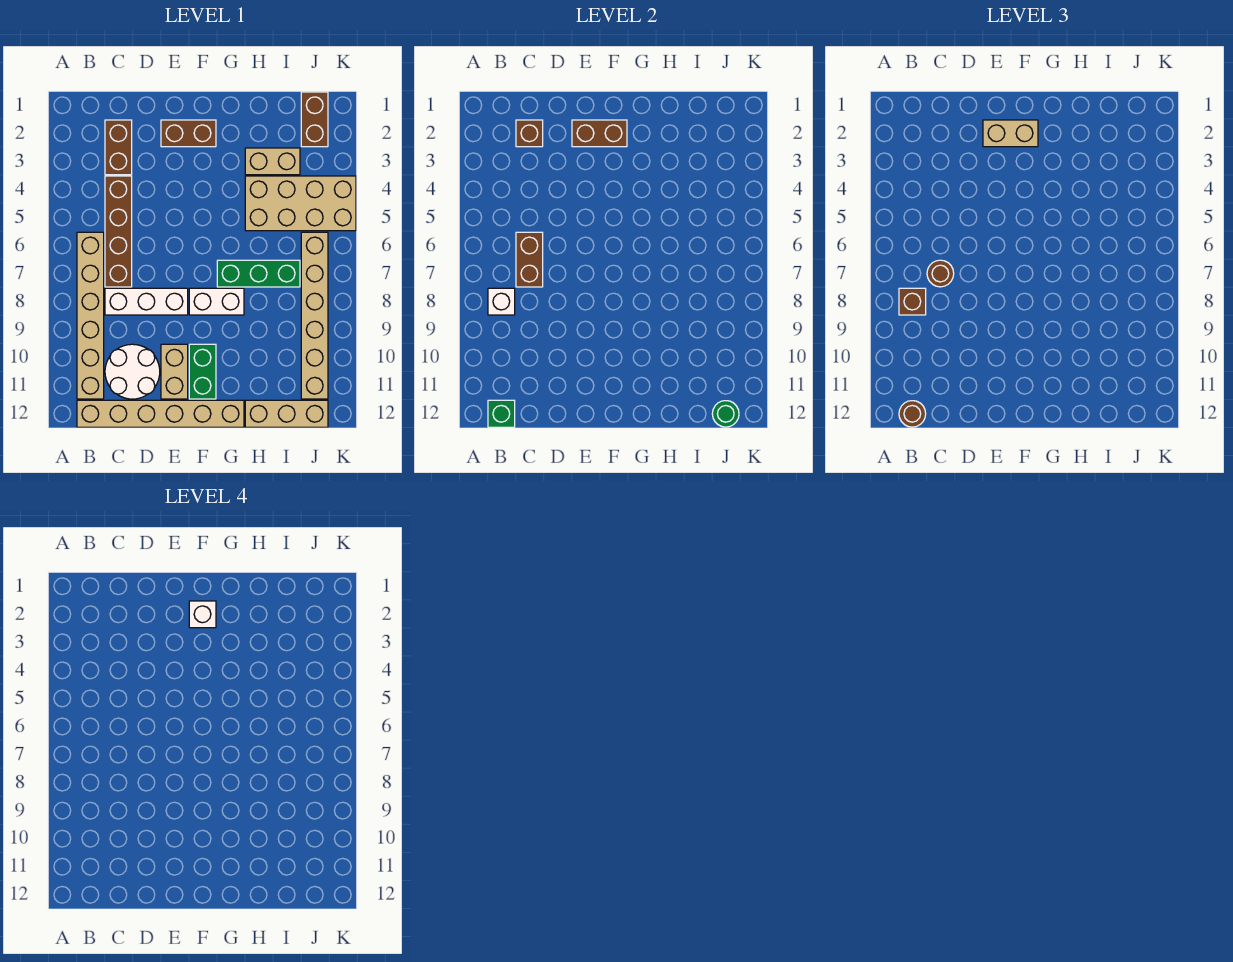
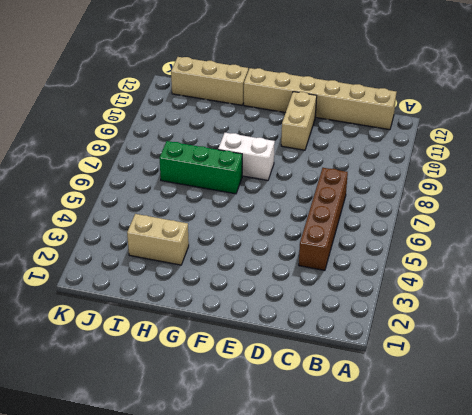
none -> tan 1x6 brick [77,232,104,399]
none -> brown 1x2 brick [105,120,132,175]
none -> white 1x3 brick [105,288,188,315]

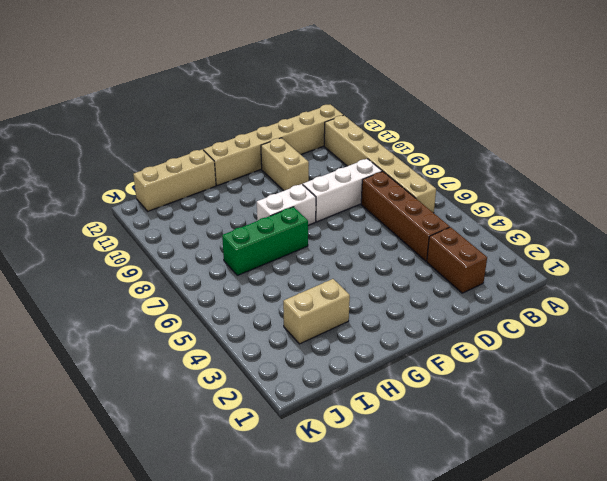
none -> white 2x2 round brick [105,344,160,399]
none -> brown 1x2 brick [161,120,216,147]
none -> green 1x2 brick [189,344,216,399]

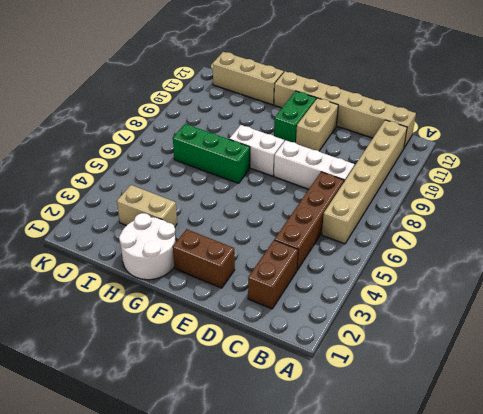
white 2x2 round brick [119,213,176,280] -> white 2x2 round brick moved to [105,344,160,399]
none -> tan 2x4 brick [245,176,356,231]
none -> brown 1x2 brick [301,92,328,147]
none -> tan 1x6 brick [301,232,328,399]

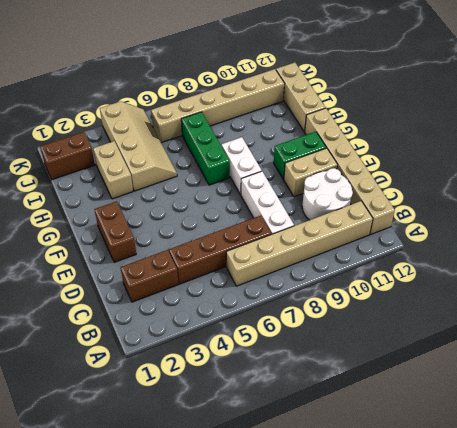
tan 2x4 slope [100,101,177,191] -> tan 2x4 brick [245,176,356,231]
none -> white 1x1 brick [488,288,515,315]
none -> green 1x1 brick [488,400,515,427]
none -> brown 1x1 brick [516,120,543,147]

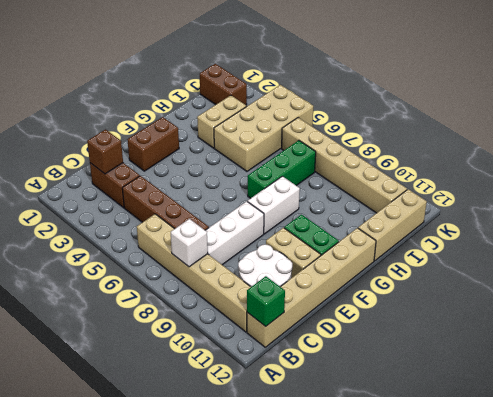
none -> brown 1x2 brick [516,232,543,287]
none -> brown 1x2 brick [572,120,627,147]
none -> green 1x1 round brick [712,401,739,427]

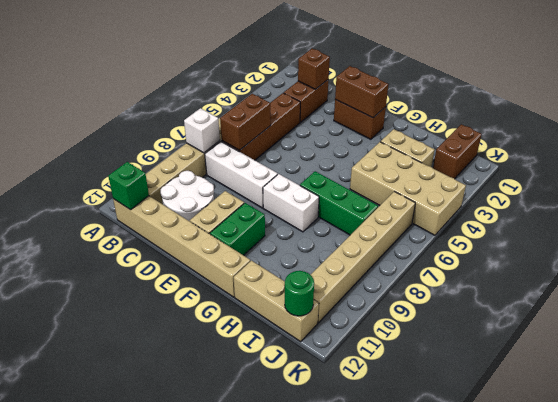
none -> brown 1x1 brick [899,288,926,315]
none -> brown 1x1 round brick [899,401,926,427]
none -> brown 1x1 round brick [927,260,954,287]

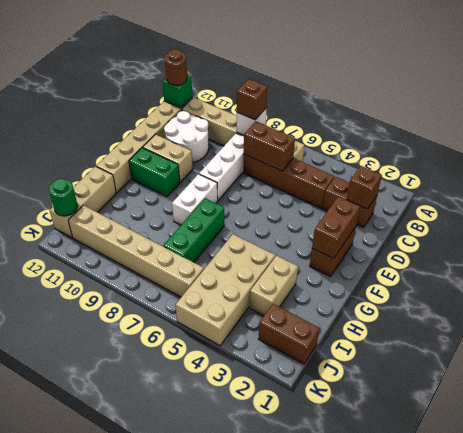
none -> brown 1x1 round brick [927,260,954,287]
none -> tan 1x2 brick [983,120,1038,147]
none -> white 1x1 brick [189,601,216,628]

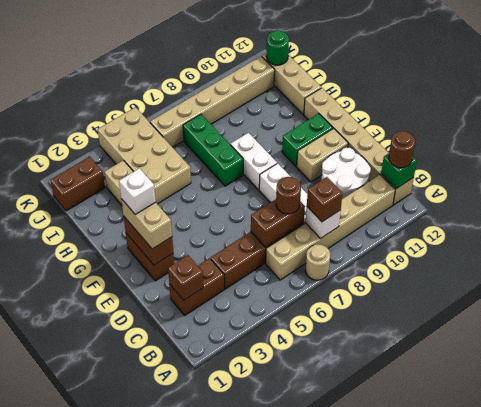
tan 1x1 round brick [305,244,331,280] -> none

